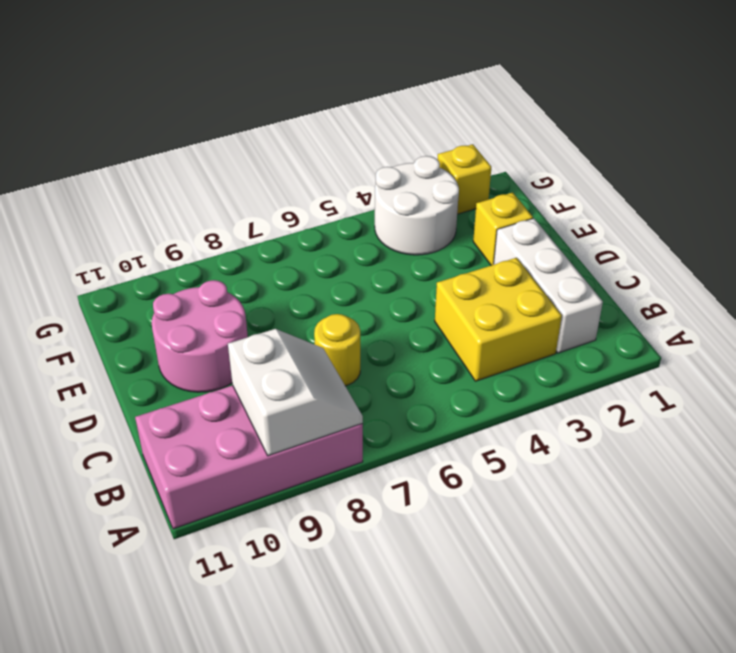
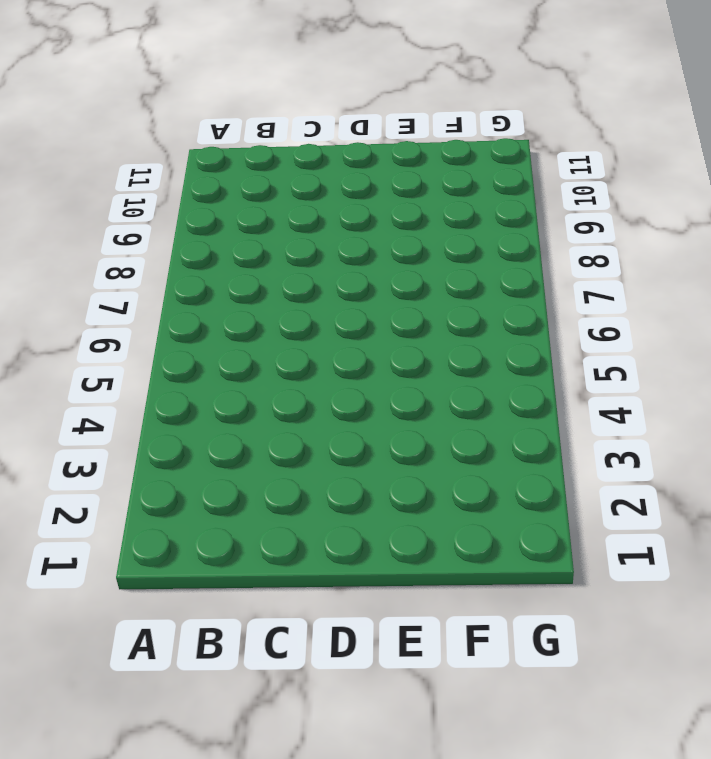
none -> pink 2x4 brick [135,385,363,529]
none -> white 1x3 brick [494,218,603,353]

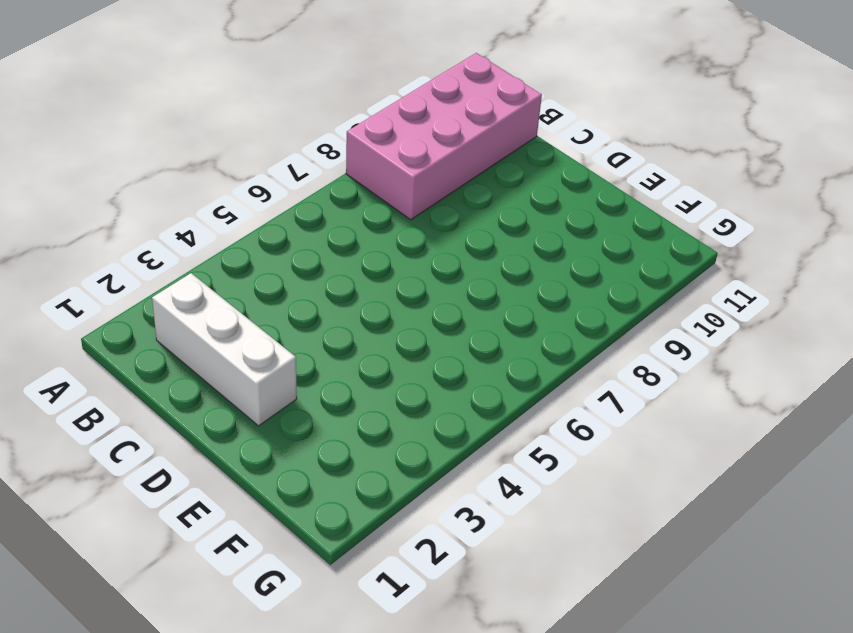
none -> yellow 2x2 brick [435,258,562,381]
none -> yellow 1x1 round brick [314,314,360,386]

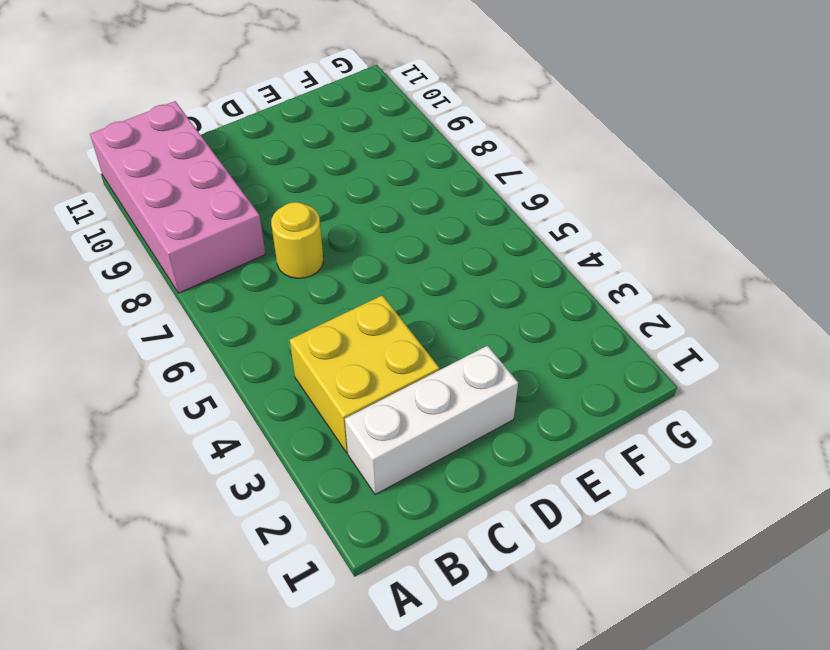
none -> pink 2x2 round brick [152,280,248,392]
none -> yellow 1x1 brick [473,193,533,265]

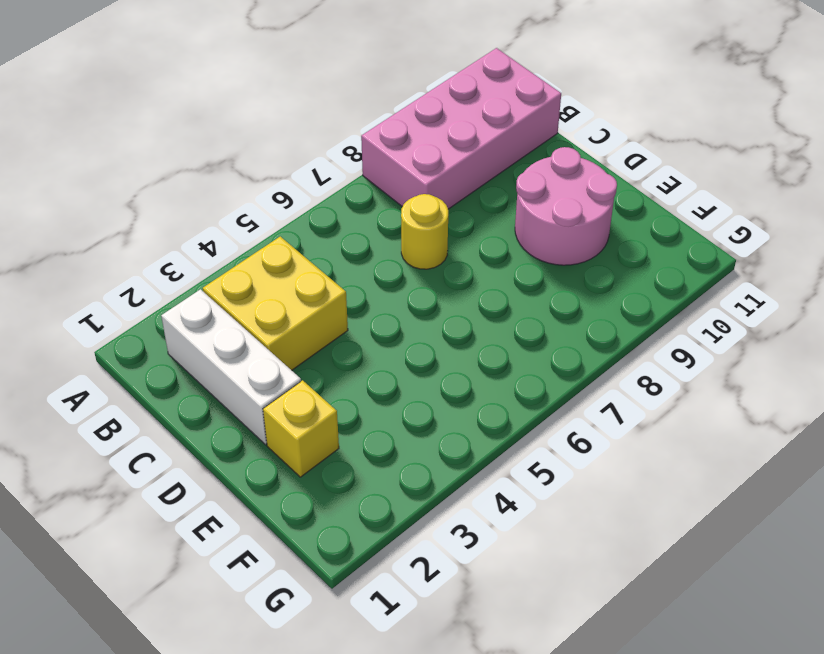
none -> white 2x2 round brick [375,156,459,255]
none -> yellow 1x1 brick [437,144,491,214]

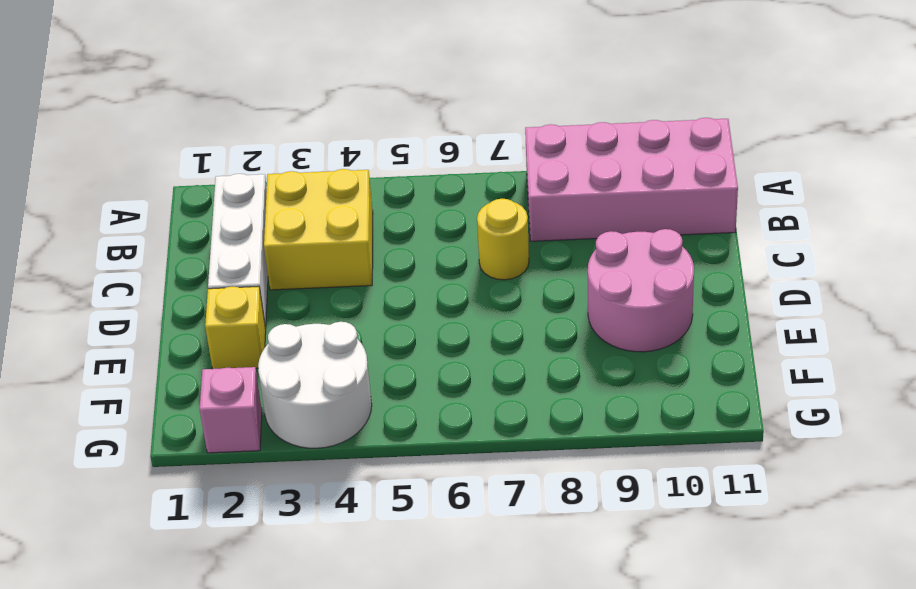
pink 1x1 brick [200,367,262,453] -> yellow 1x1 brick [437,144,491,214]
none -> white 2x2 slope [228,329,363,456]

